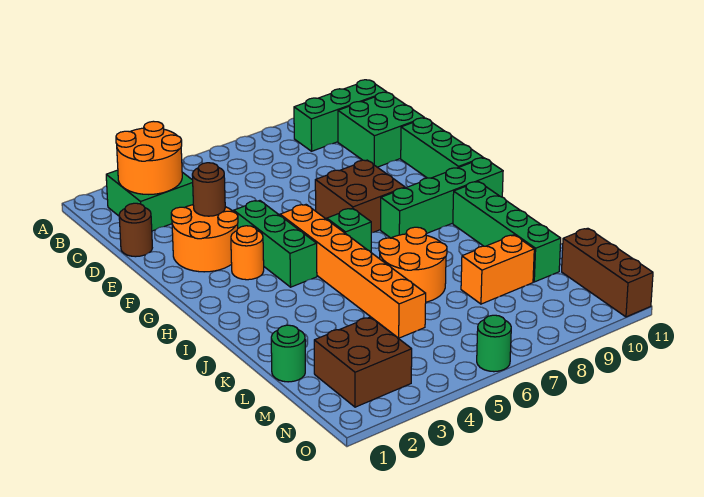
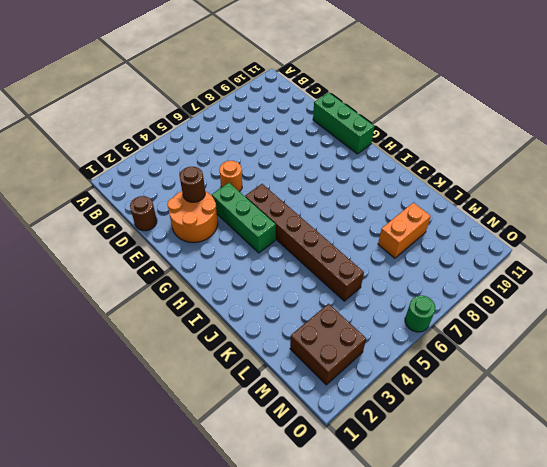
orange 1x1 round brick [219,161,242,192] -> orange 1x1 round brick moved to [231,226,264,280]
brown 1x6 brick [245,184,364,301] -> orange 1x6 brick [280,205,426,338]
none -> green 2x2 brick [106,170,193,231]
none -> green 1x3 brick [294,80,387,151]
none -> green 2x2 brick [338,92,424,167]

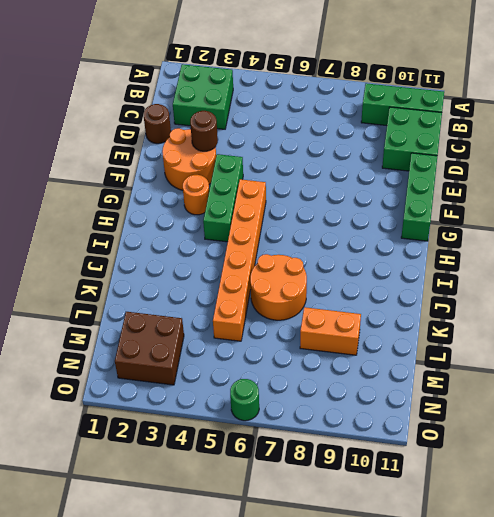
none -> brown 2x2 brick [315,160,405,233]
none -> green 1x1 brick [327,208,371,252]
none -> green 1x4 brick [381,158,503,238]

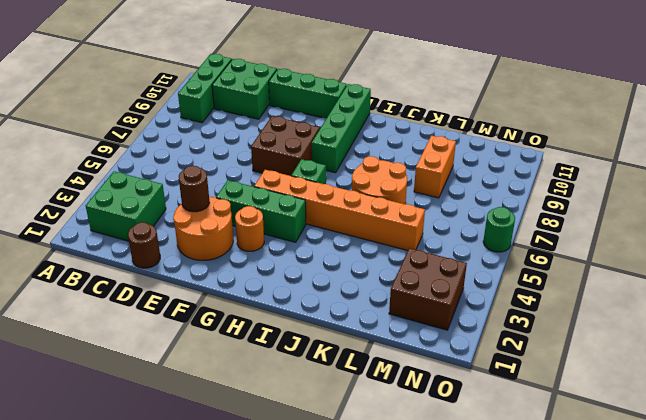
none -> green 1x4 brick [453,182,561,282]
none -> green 1x1 round brick [271,325,305,382]
none -> brown 1x3 brick [562,228,653,317]

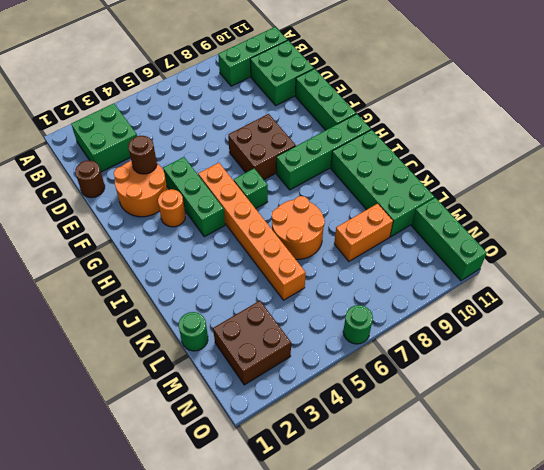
green 2x4 brick [331,130,434,237] -> green 1x4 brick [453,182,561,282]
green 1x3 brick [412,198,487,281] -> brown 1x3 brick [562,228,653,317]
none -> orange 2x2 round brick [116,121,182,194]

